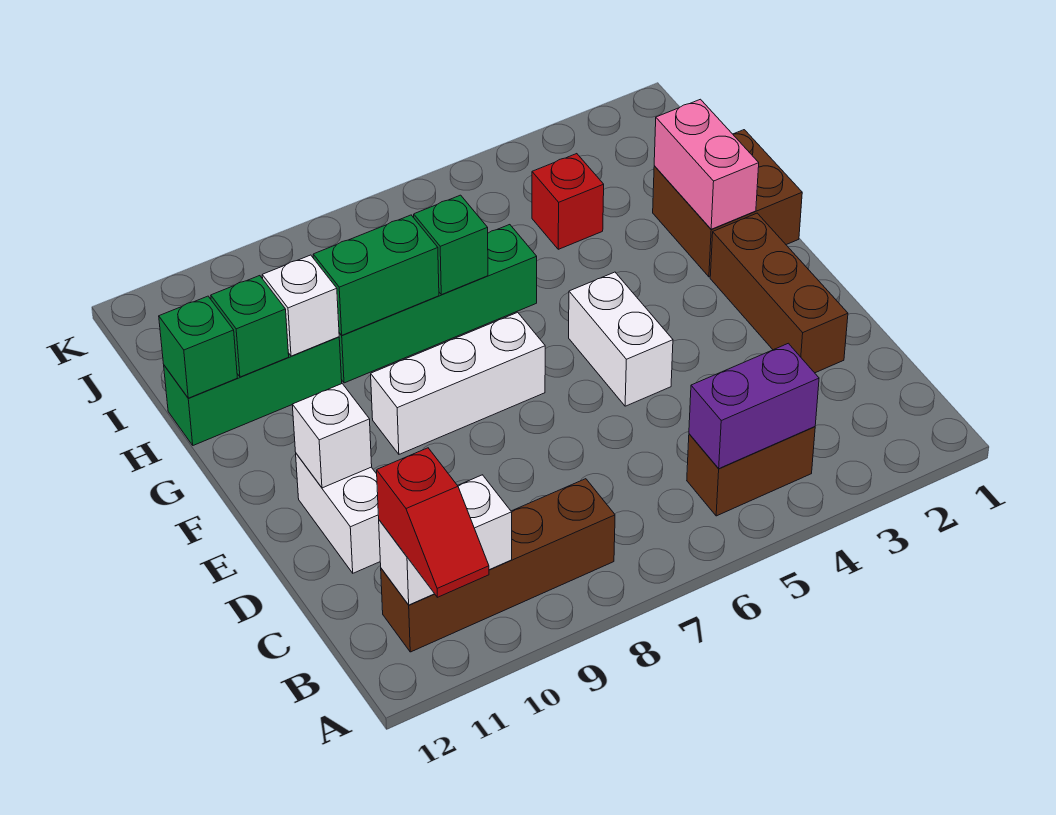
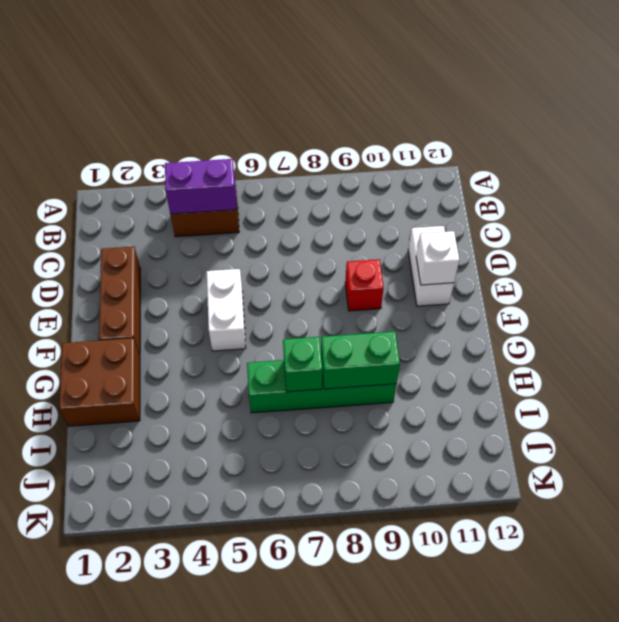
red 1x1 brick [345,259,384,311] -> red 1x1 brick moved to [532,154,604,249]
none -> brown 1x4 brick [381,479,615,652]
none -> white 1x3 brick [371,312,545,454]
none -> green 1x3 brick [164,337,342,445]

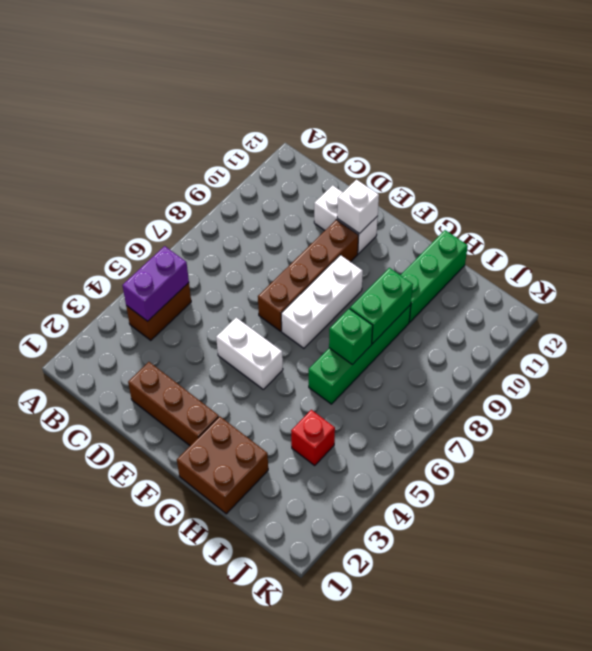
brown 1x4 brick [258,220,359,331] -> brown 1x4 brick moved to [381,479,615,652]
none -> white 1x2 brick [379,475,512,605]
none -> pink 1x2 brick [654,99,759,229]
none -> white 1x1 brick [262,255,339,356]

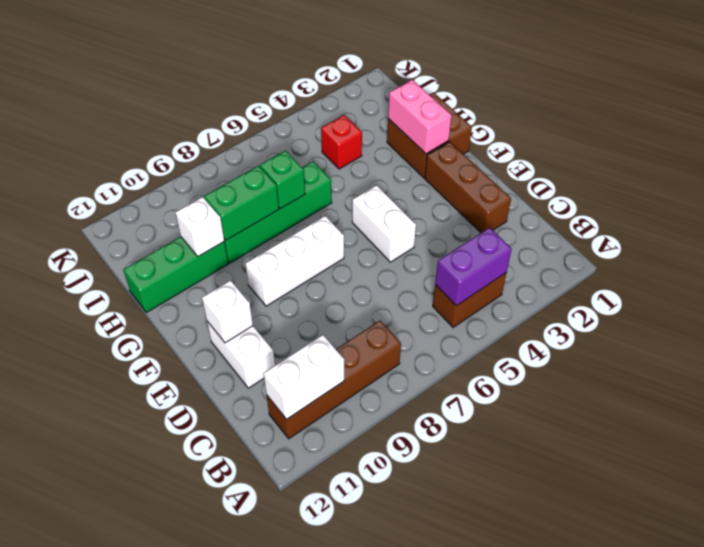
none -> green 1x1 brick [211,276,289,377]
none -> green 1x1 brick [159,296,237,398]
none -> red 1x2 slope [377,448,489,597]

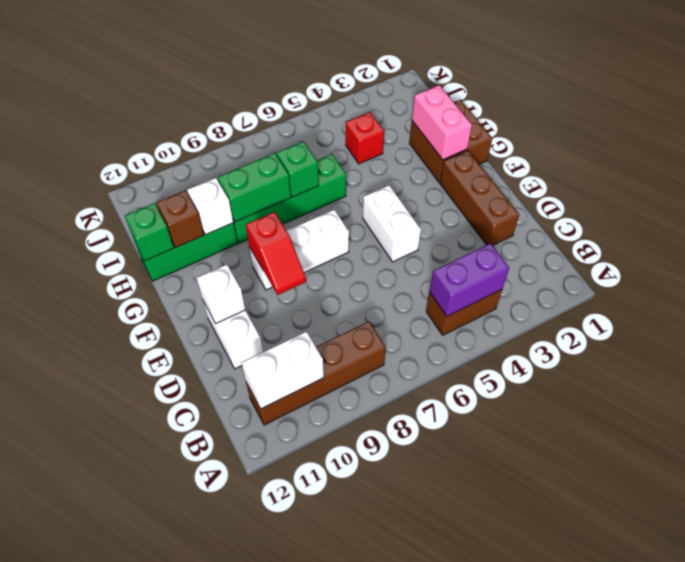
red 1x2 slope [246,212,306,295] -> red 1x2 slope moved to [377,448,489,597]
brown 1x1 brick [156,190,204,248] -> green 1x1 brick [211,276,289,377]

